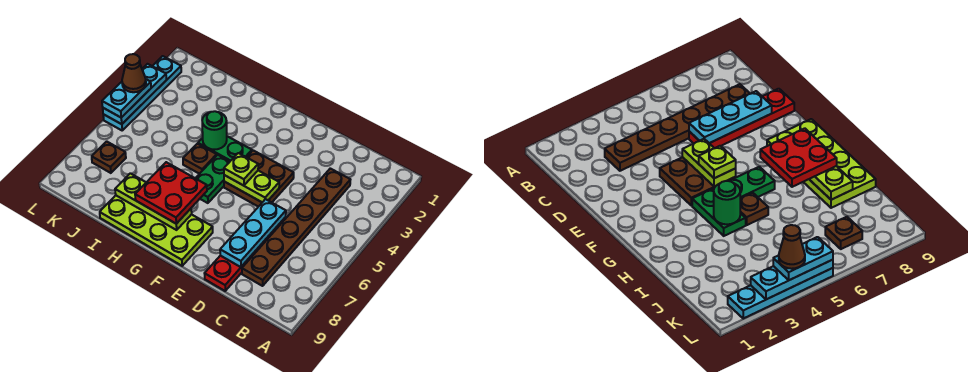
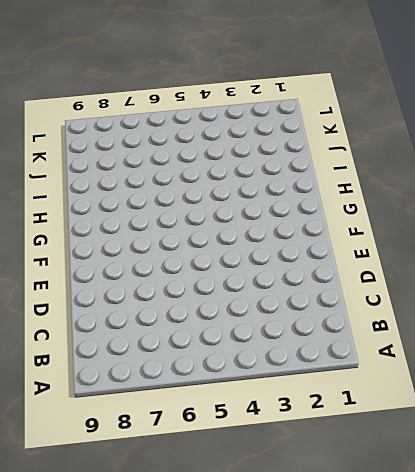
none -> brown 1x6 plate [242,168,350,286]
none -> red 1x4 plate [204,217,286,291]
none -> brown 2x2 plate [224,150,294,207]

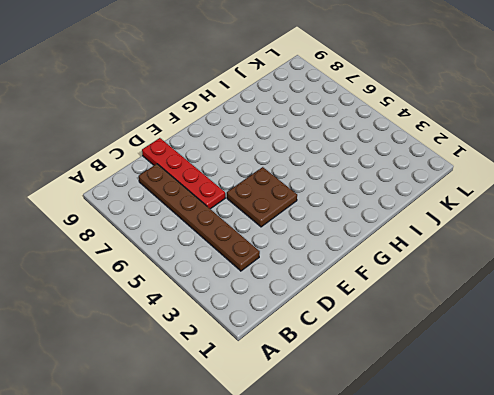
none -> lime 2x4 plate [100,195,213,266]
none -> green 1x2 plate [198,136,252,161]
none -> green 1x2 plate [195,155,230,203]

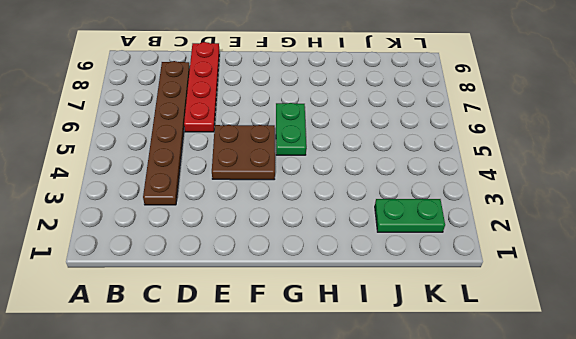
green 1x2 plate [375,199,445,232] -> green 1x2 plate moved to [198,136,252,161]
none -> lime 2x4 plate [100,195,213,266]
none -> brown 1x1 plate [183,144,217,174]
none -> brown 1x1 plate [92,141,126,173]

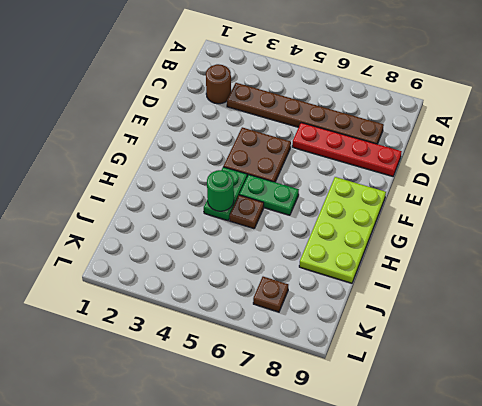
brown 1x1 round brick [206,64,231,104] -> none
none -> cyan 1x4 plate [103,56,181,130]
none -> cyan 1x3 plate [220,199,286,267]
none -> lime 1x2 plate [224,171,279,202]

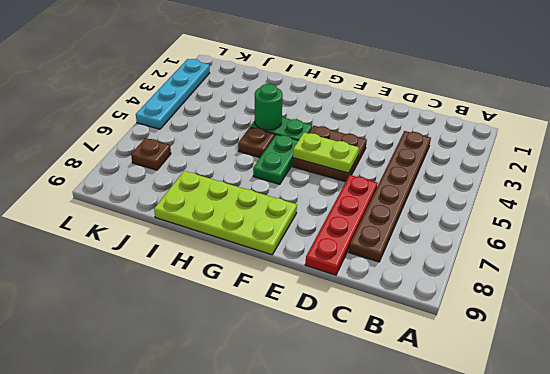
none -> cyan 1x3 plate [220,199,286,267]
none -> lime 1x3 plate [115,173,192,230]
none -> cyan 1x3 plate [103,64,166,124]

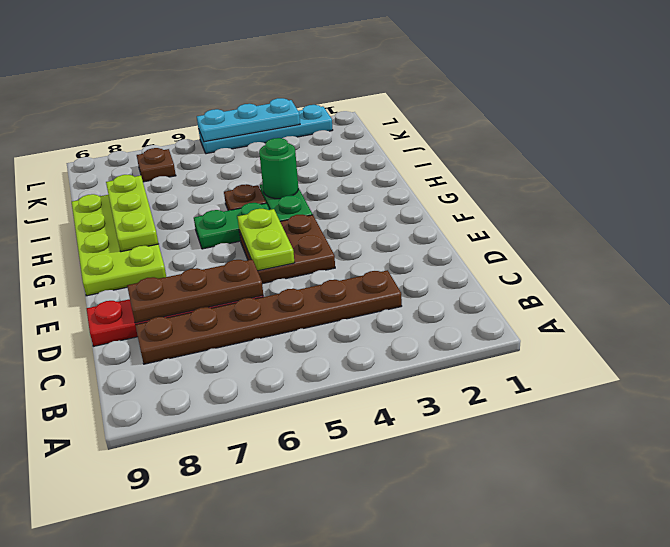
brown 1x3 plate [127,259,263,323] -> cyan 1x3 plate [220,199,286,267]
none -> lime 1x1 plate [224,153,258,186]
none -> red 2x2 plate [135,162,207,224]
none -> cyan 1x2 plate [102,79,151,118]

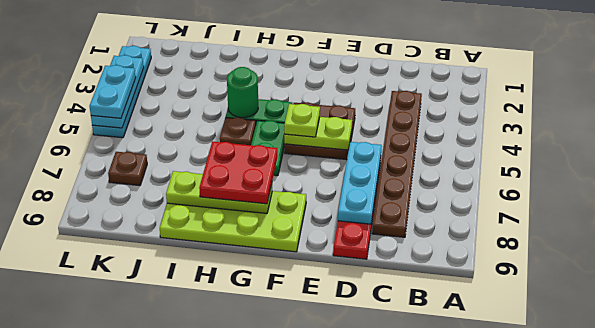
none -> brown 1x1 cone [122,54,146,92]

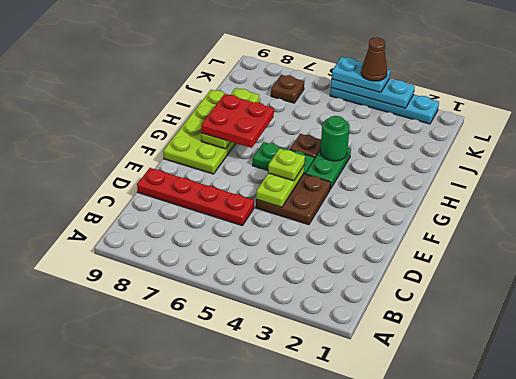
none -> brown 1x6 plate [242,168,350,286]
none -> cyan 1x3 plate [220,199,286,267]

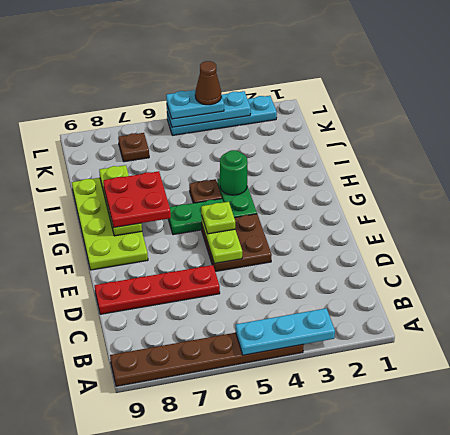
cyan 1x3 plate [236,308,335,355] -> cyan 1x3 plate moved to [220,199,286,267]
brown 1x6 plate [110,333,303,386] -> brown 1x6 plate moved to [242,168,350,286]

